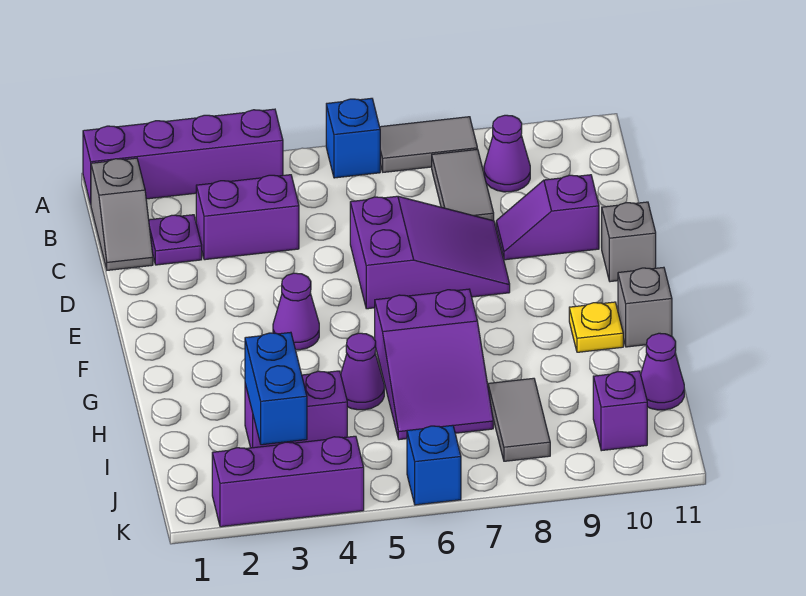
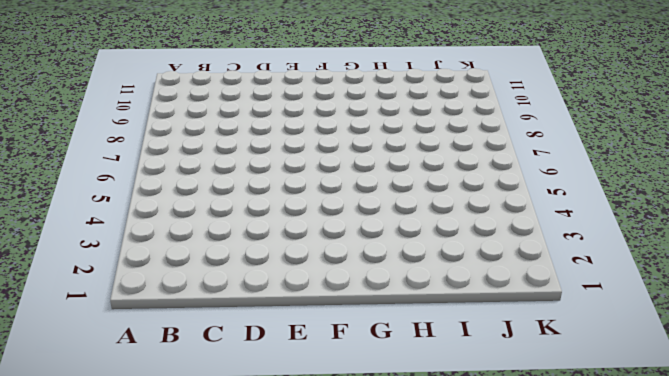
none -> purple 1x4 brick [83,109,283,204]
none -> blue 1x1 brick [326,98,380,178]
none -> grey 1x2 tile [380,117,477,172]

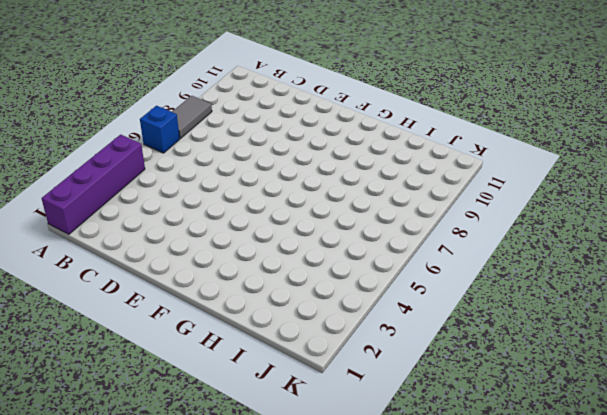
none -> grey 1x2 slope [91,158,153,270]
none -> grey 1x2 tile [432,149,494,221]
none -> purple 1x1 cone [484,115,530,192]

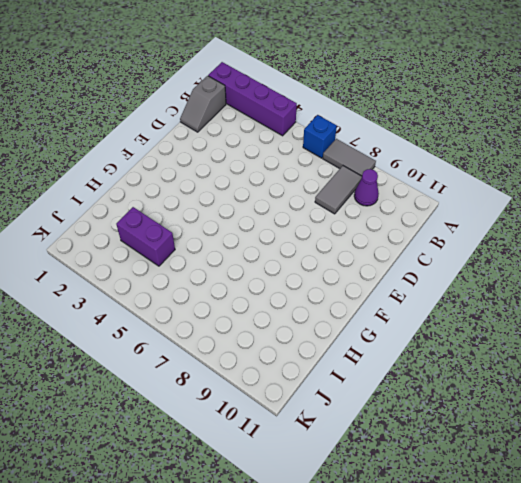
none -> purple 1x1 plate [149,215,202,265]
none -> purple 1x2 brick [196,175,299,260]
none -> purple 2x3 slope [350,196,510,309]

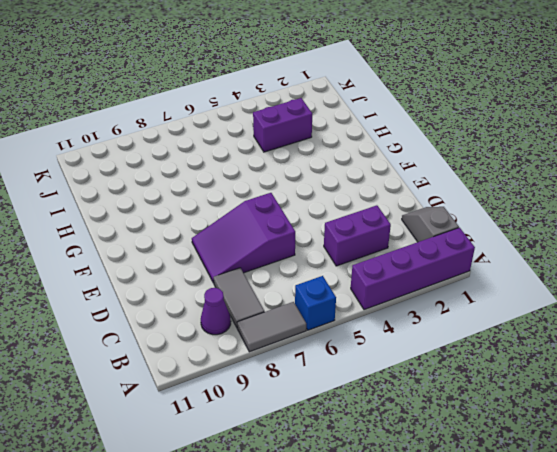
none -> purple 1x1 plate [149,215,202,265]
none -> purple 1x2 slope [496,175,599,260]
none -> grey 1x1 brick [602,202,656,282]

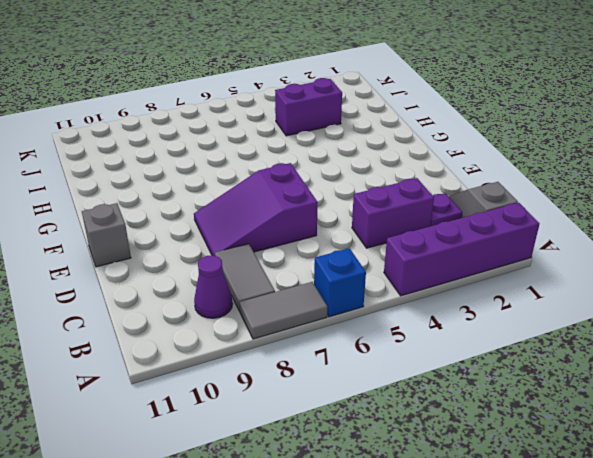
none -> purple 1x2 slope [496,175,599,260]
none -> purple 1x1 cone [273,273,319,350]
none -> purple 2x3 slope [375,289,493,440]

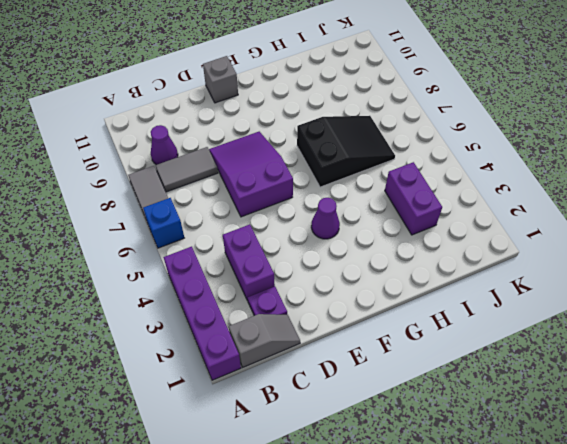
black 2x3 slope [297,116,395,187] -> purple 2x3 slope [375,289,493,440]
none -> purple 1x2 slope [496,175,599,260]
none -> yellow 1x1 plate [569,302,623,352]
none -> grey 1x1 brick [618,267,672,347]

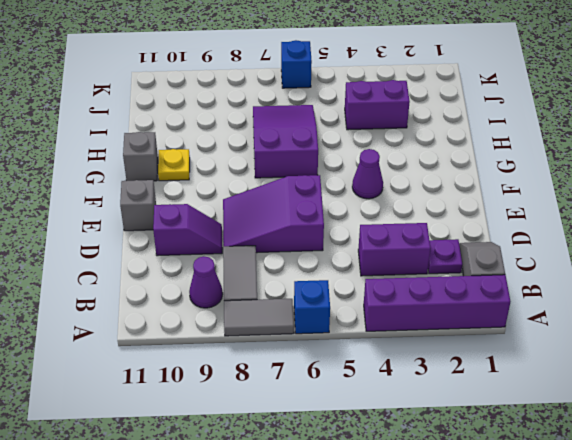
none -> purple 1x1 cone [341,333,384,410]
none -> grey 1x2 tile [488,378,550,461]
none -> purple 1x1 cone [641,333,684,410]

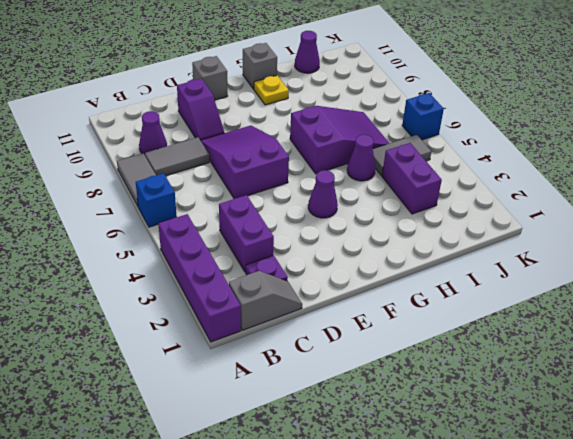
grey 1x2 tile [373,135,431,176] -> grey 1x2 tile moved to [488,378,550,461]
none -> purple 1x1 brick [593,371,647,451]
none -> purple 1x3 brick [212,436,364,527]
none -> blue 1x2 brick [245,332,307,445]

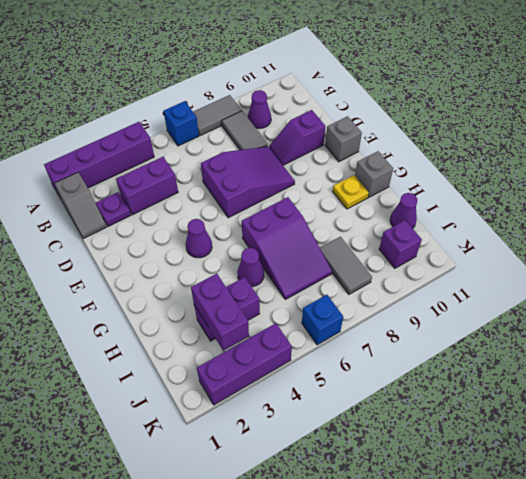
purple 1x2 brick [191,273,249,351] -> blue 1x2 brick [245,332,307,445]

